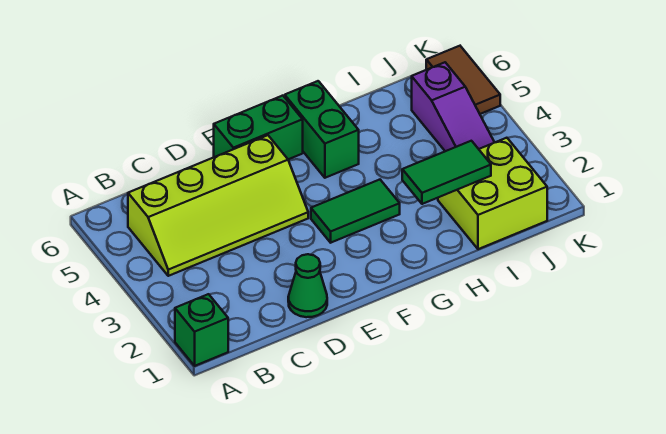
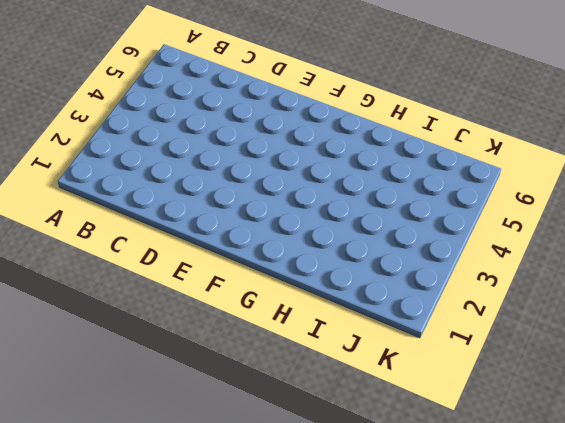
none -> green 1x1 brick [175,294,228,366]
none -> lime 2x4 slope [128,135,308,276]

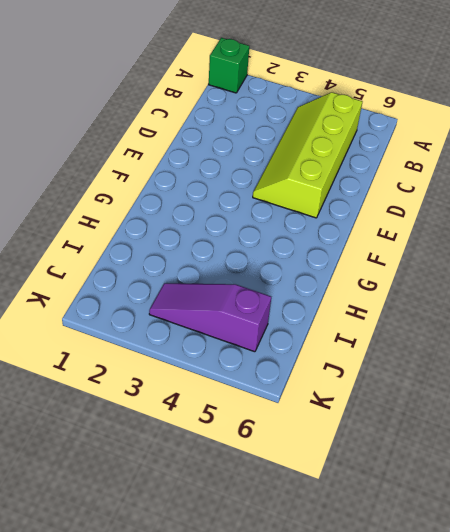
none -> green 1x1 cone [288,254,327,317]
none -> green 1x2 brick [214,96,303,159]

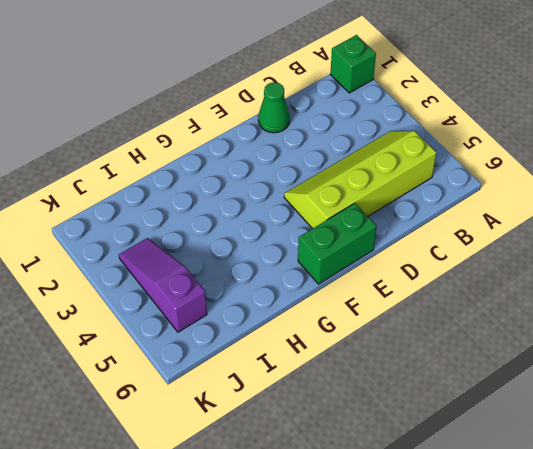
none -> green 1x2 tile [311,180,400,243]
none -> green 1x2 brick [285,81,359,178]

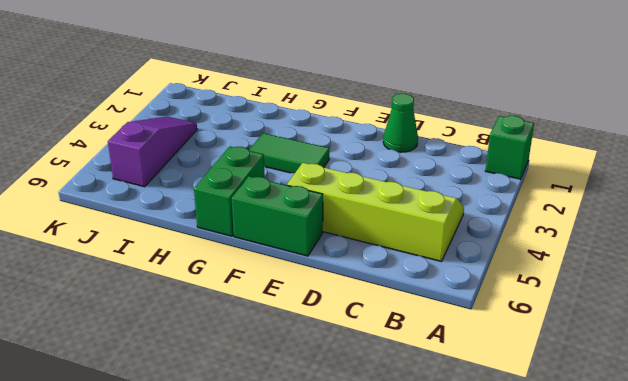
none -> lime 2x2 brick [438,138,547,249]
none -> brown 1x2 tile [426,46,500,114]

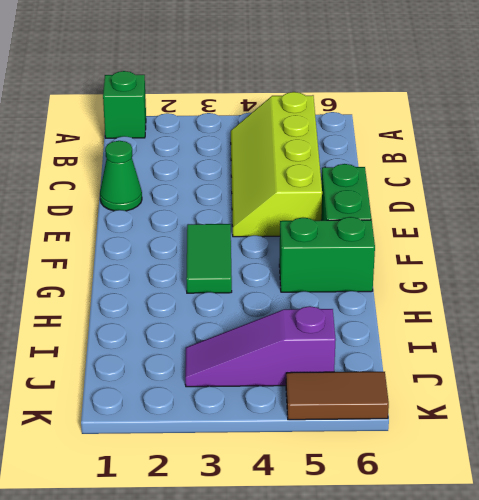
none -> lime 2x2 brick [438,138,547,249]
none -> green 1x2 tile [402,141,491,204]

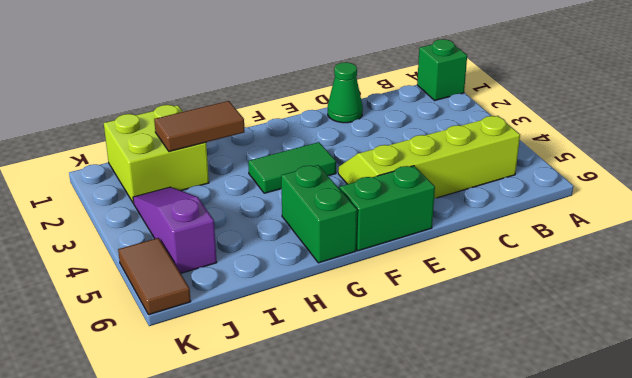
brown 1x2 tile [154,101,245,152] -> green 1x2 tile [402,141,491,204]

